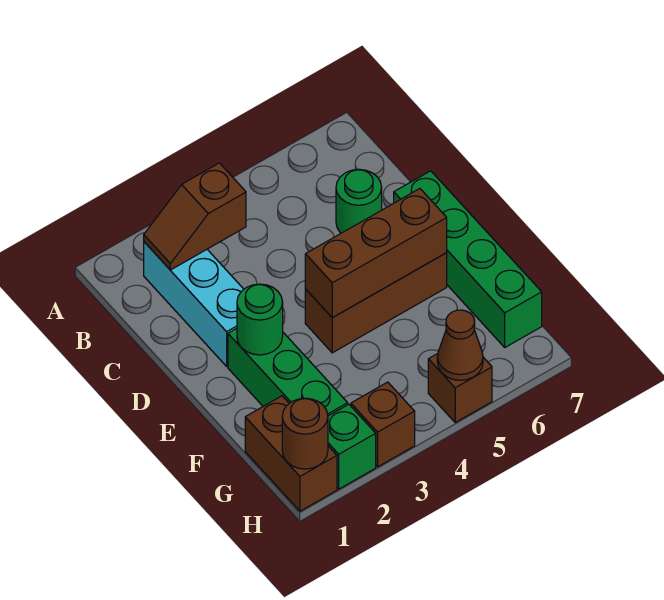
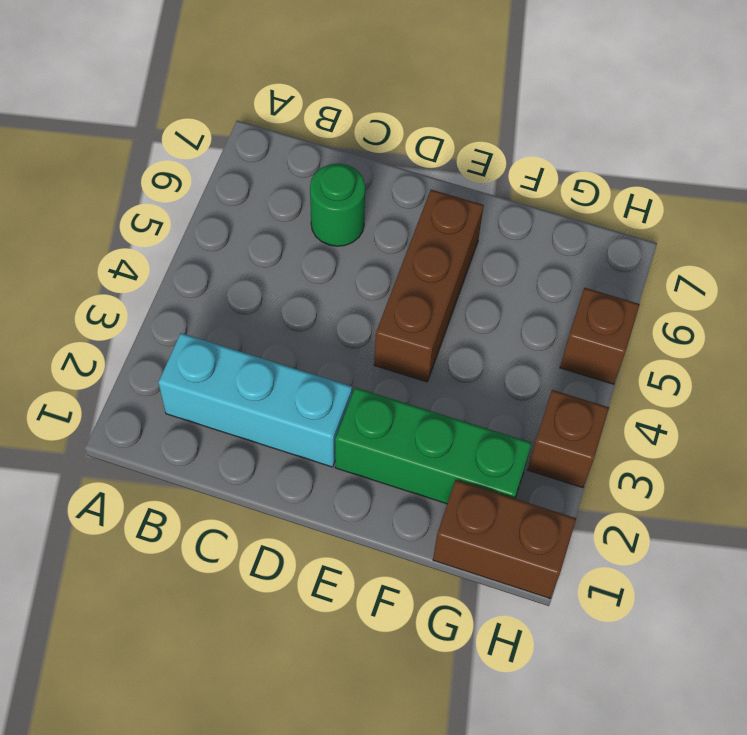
none -> green 1x4 brick [394,171,542,347]
none -> green 1x1 brick [328,404,376,489]
none -> brown 1x2 slope [144,163,246,270]

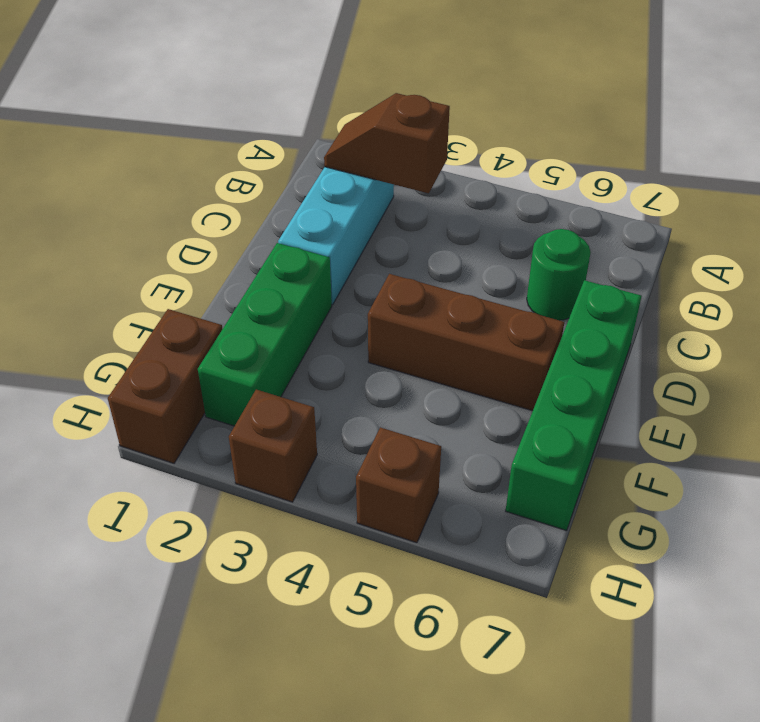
none -> green 1x1 brick [328,404,376,489]
none -> green 1x1 round brick [237,284,283,355]
none -> brown 1x3 brick [305,189,447,318]

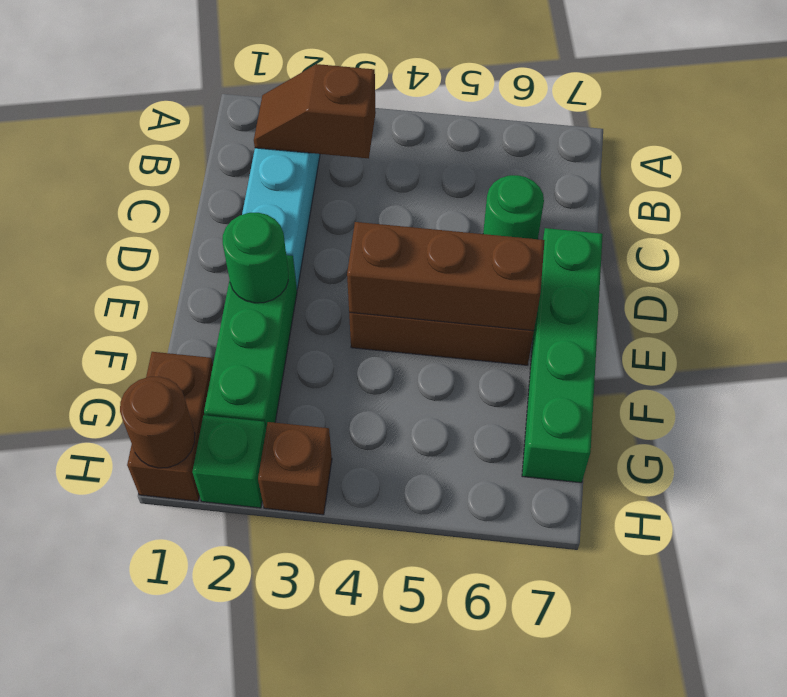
none -> brown 1x1 brick [428,354,492,422]
none -> brown 1x1 cone [437,310,483,380]

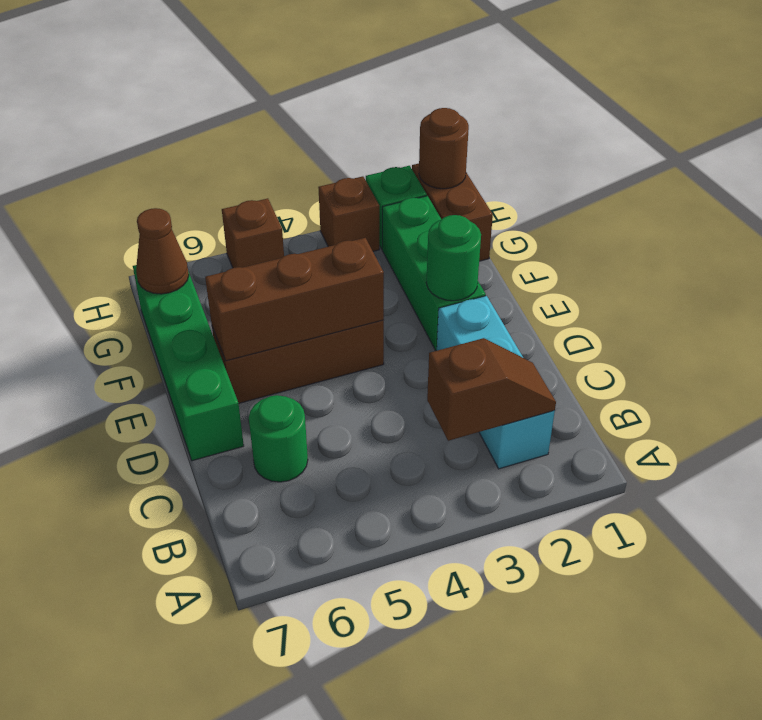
brown 1x1 cone [136,208,189,294] -> brown 1x1 cone moved to [437,310,483,380]

